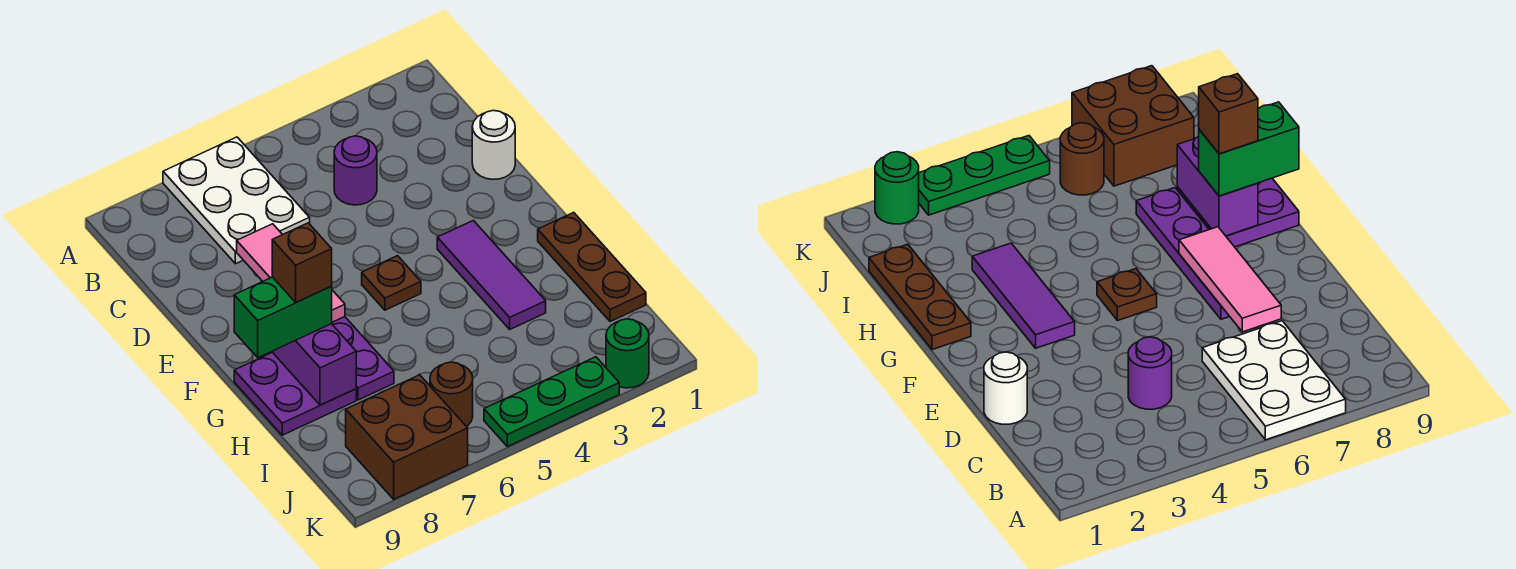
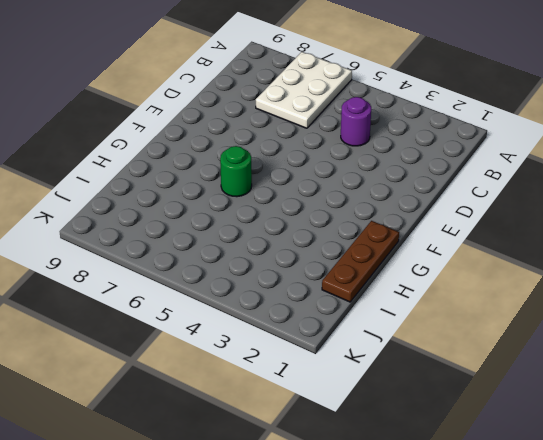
green 1x1 round brick [220,146,252,197] -> green 1x1 round brick moved to [606,319,649,388]
none -> white 1x1 round brick [472,110,515,179]
none -> purple 1x4 plate [261,281,394,400]
none -> purple 1x3 tile [437,220,546,329]

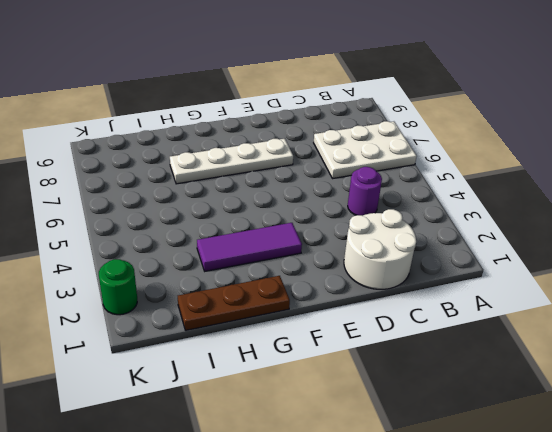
white 2x2 round brick [344,209,416,289] -> white 1x1 round brick [472,110,515,179]
white 1x4 plate [170,139,293,184] -> purple 1x4 plate [261,281,394,400]
none -> brown 1x1 plate [362,256,421,310]
none -> purple 2x2 plate [234,352,356,435]
none -> brown 1x1 round brick [430,362,473,426]

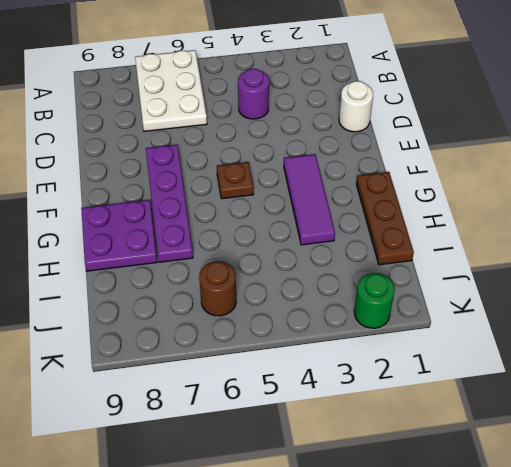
none -> brown 2x2 brick [346,375,468,499]
none -> green 1x3 plate [484,357,619,447]
none -> pink 1x3 tile [237,224,345,322]

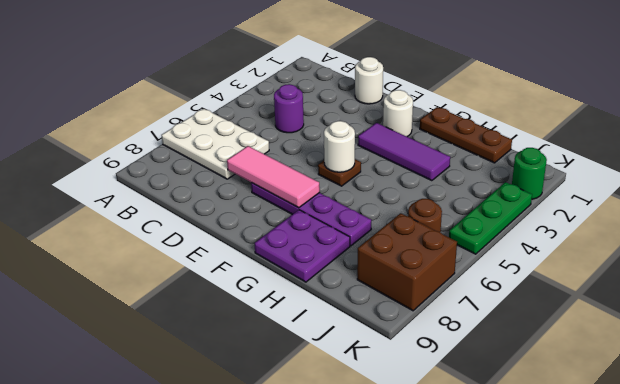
white 1x1 round brick [383,90,413,137] -> none
white 1x1 round brick [324,121,355,172] -> none
none -> purple 1x2 brick [272,324,356,405]
none -> green 1x2 brick [234,277,332,358]
none -> brown 1x1 brick [272,223,332,302]

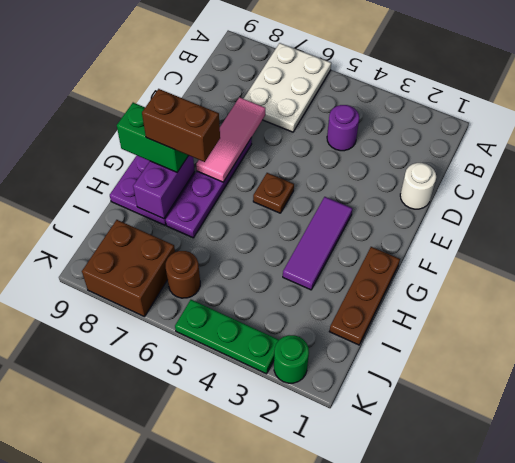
brown 1x2 brick [142,89,220,162] -> brown 1x1 brick [272,223,332,302]

